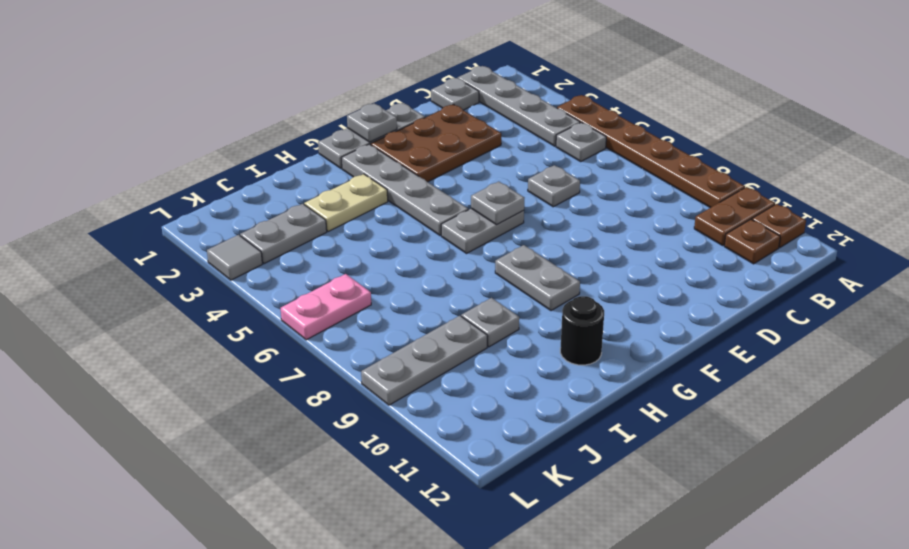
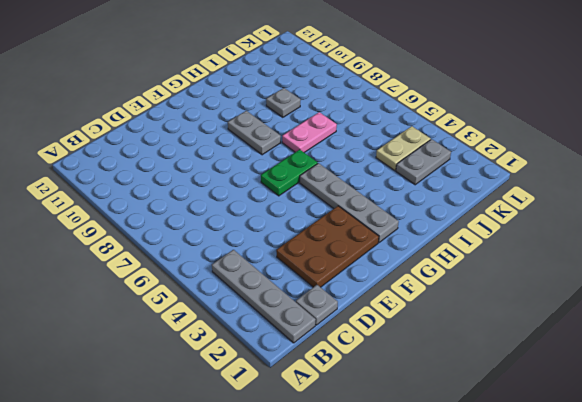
green 1x2 plate [261,150,318,196] -> grey 1x2 plate [441,209,524,253]
pink 1x2 plate [282,112,337,152] -> pink 1x2 plate moved to [281,274,371,340]
tan 1x2 plate [376,126,431,171] -> tan 1x2 plate moved to [304,174,388,232]
none -> brown 1x6 plate [557,95,745,208]
none -> brown 1x2 plate [694,187,775,246]
none -> brown 1x1 plate [752,204,806,248]

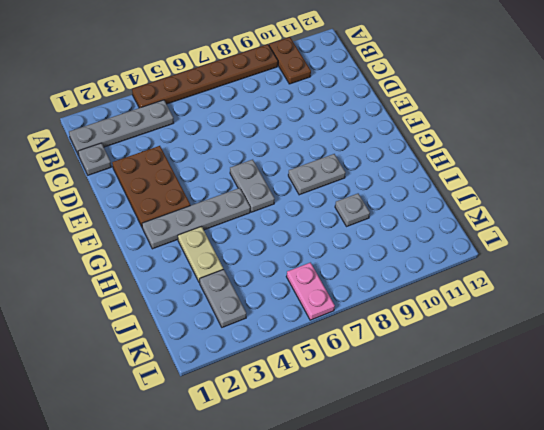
none -> brown 1x1 plate [752,204,806,248]
none -> grey 1x1 plate [556,122,606,161]
none -> brown 1x1 plate [724,219,780,264]

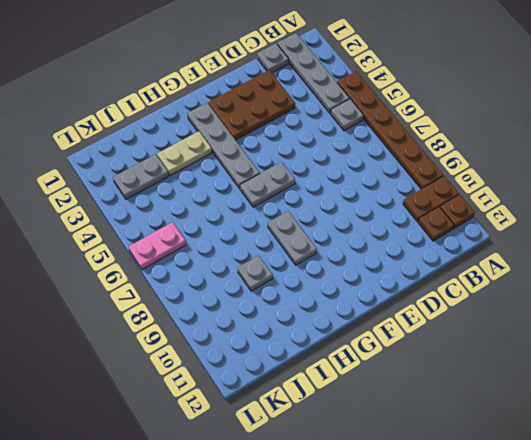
none -> grey 1x1 plate [528,165,580,207]
none -> grey 1x3 plate [318,103,425,168]
none -> black 1x1 round brick [560,296,604,365]

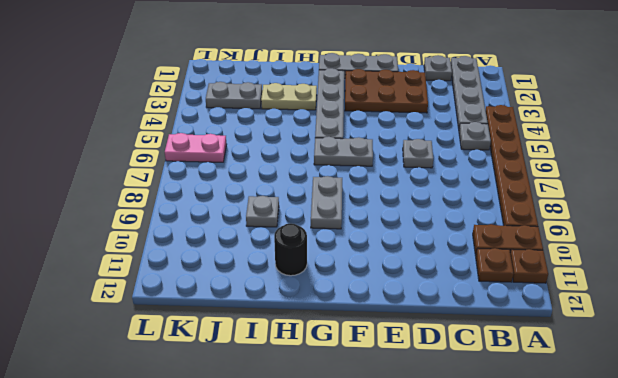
none -> grey 1x3 plate [361,316,488,405]
none -> grey 1x1 tile [207,235,262,280]
none -> grey 1x1 plate [347,103,397,142]

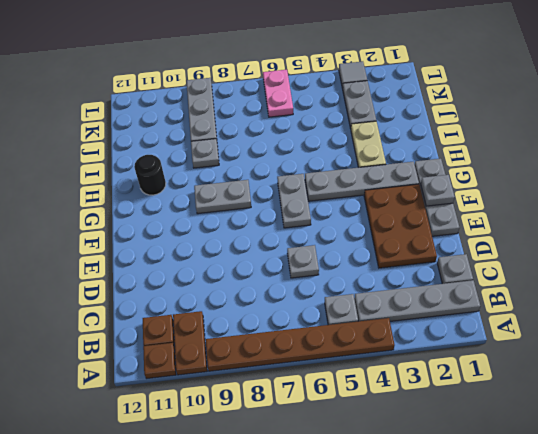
none -> grey 1x1 plate [471,182,524,225]

